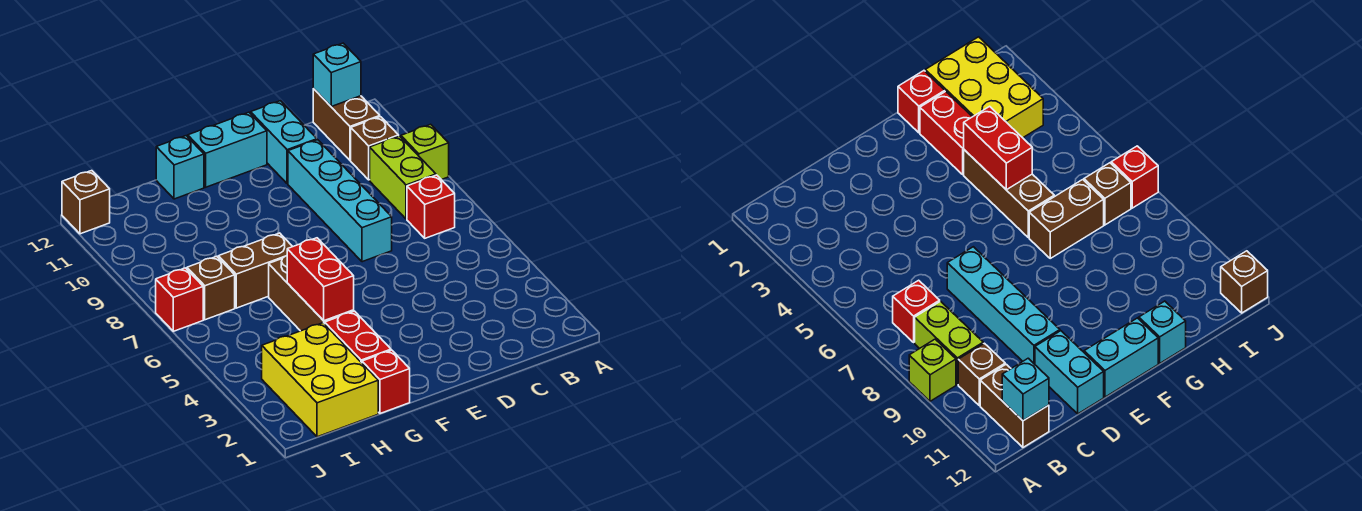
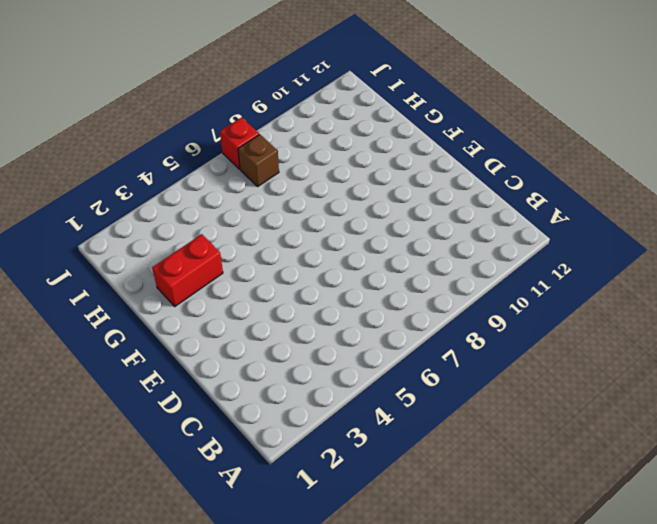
none -> lime 1x1 brick [401,124,449,180]
none -> red 1x1 brick [407,175,455,238]
none -> lime 1x2 brick [370,136,436,219]

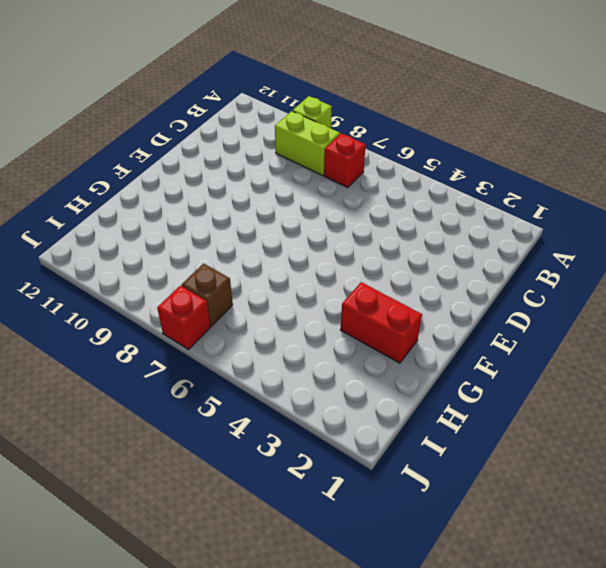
none -> brown 1x1 brick [351,117,399,180]
none -> brown 1x2 brick [313,89,380,160]
none -> cyan 1x4 brick [288,140,392,262]

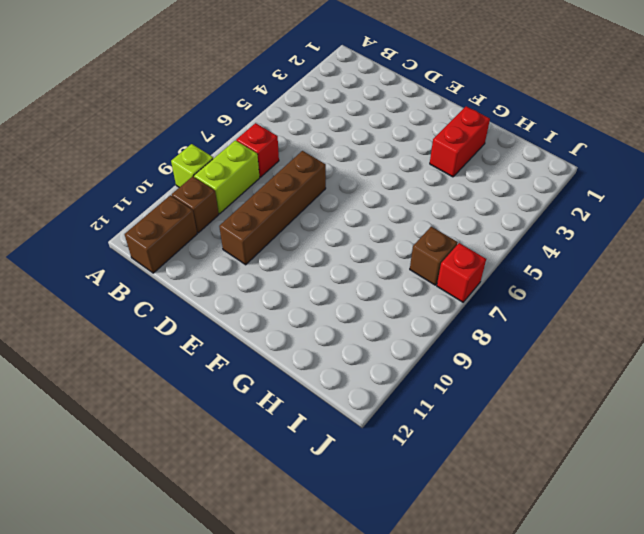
brown 1x4 brick [219,151,326,265] -> cyan 1x4 brick [288,140,392,262]
none -> cyan 1x2 brick [251,101,317,184]
none -> cyan 1x2 brick [188,112,267,187]
none -> red 1x1 brick [362,350,410,414]

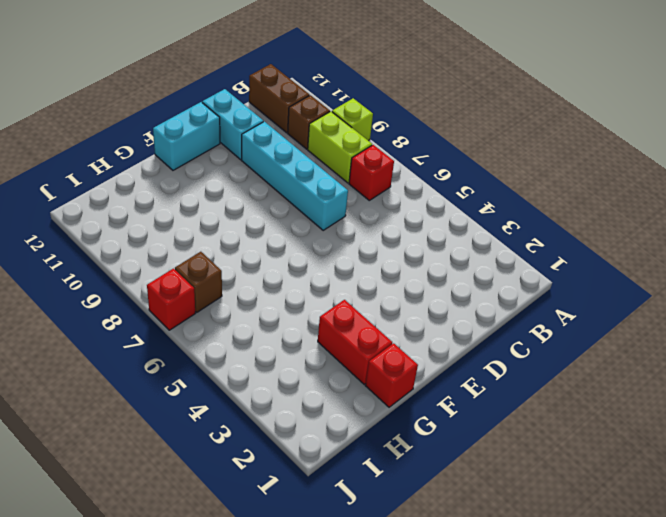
none -> brown 1x3 brick [269,256,354,331]
none -> brown 1x2 brick [218,233,293,308]
none -> cyan 1x1 brick [156,136,204,199]

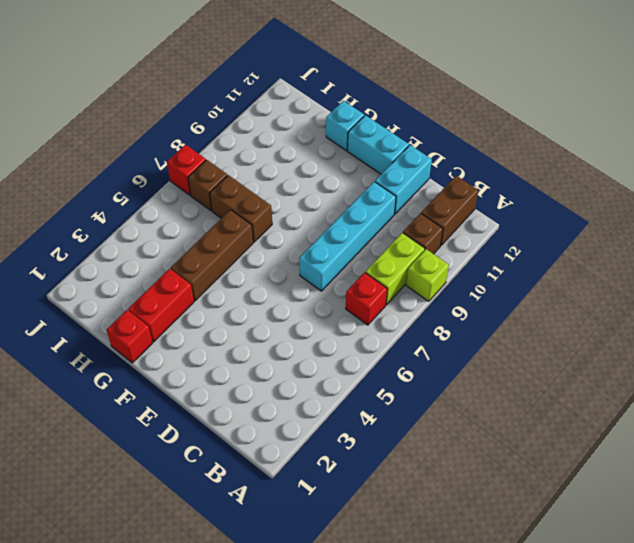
none -> yellow 2x3 brick [262,323,378,437]
none -> brown 1x1 brick [62,171,110,234]
none -> cyan 1x1 brick [313,43,361,106]

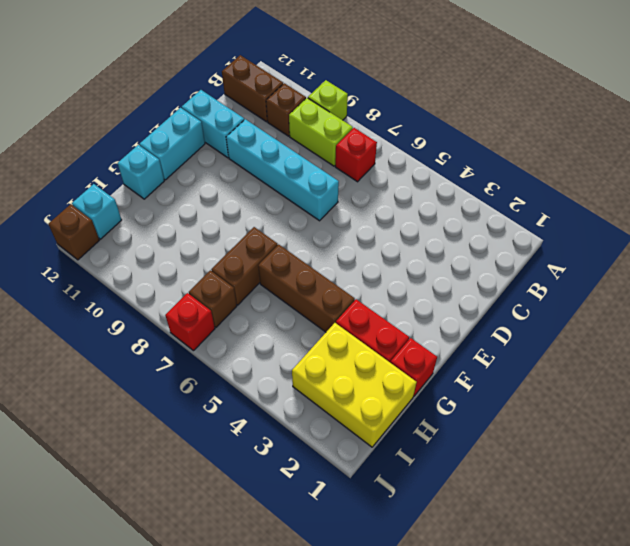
cyan 1x1 brick [72,184,122,239] -> cyan 1x1 brick moved to [313,43,361,106]
none -> red 1x2 brick [287,238,354,321]

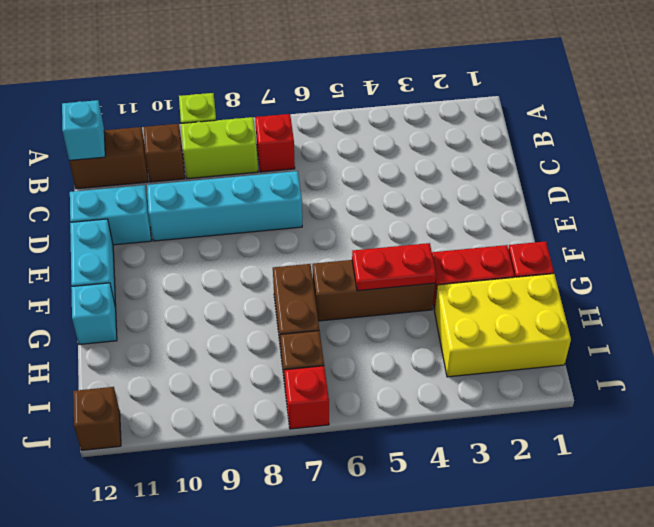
red 1x2 plate [352,243,436,291] -> red 1x2 brick [287,238,354,321]

